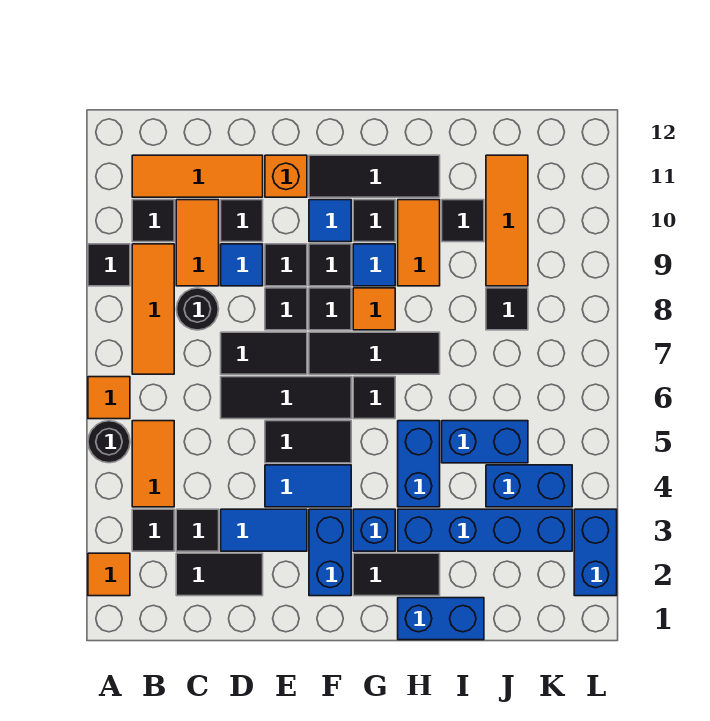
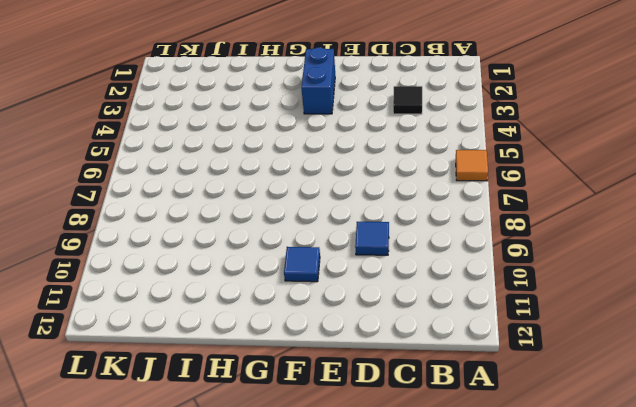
none -> orange 1x1 tile [88,553,130,596]
none -> black 1x1 round brick [88,421,130,463]
none -> black 1x1 tile [88,244,130,286]
none -> black 1x1 tile [132,509,174,551]

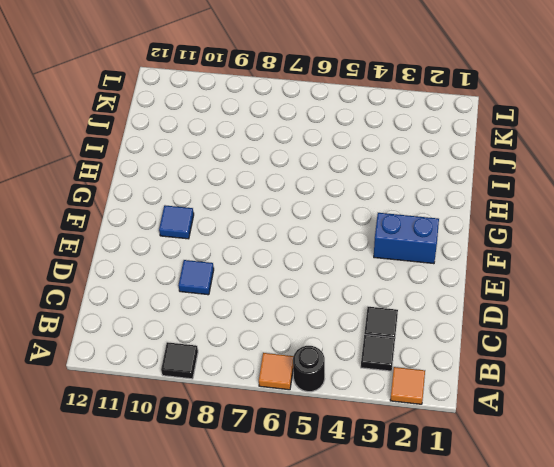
none -> orange 1x2 tile [132,421,174,507]
none -> orange 1x3 tile [132,244,174,374]
none -> black 1x1 tile [132,200,174,242]
none -> orange 1x3 tile [132,155,263,197]

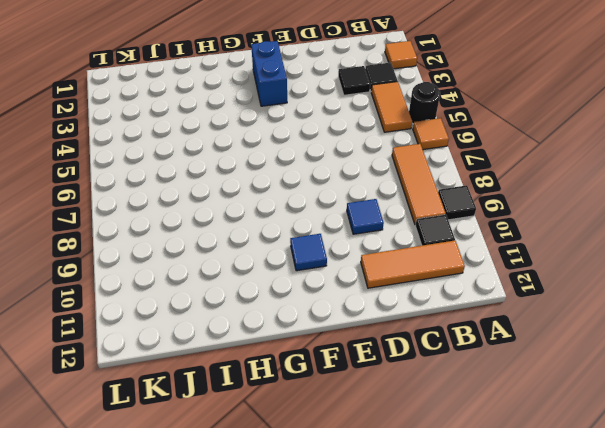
none -> black 1x2 tile [176,553,263,596]
none -> black 1x1 round brick [177,288,218,330]
none -> orange 1x2 tile [176,200,219,286]
none -> blue 1x2 tile [221,509,307,551]

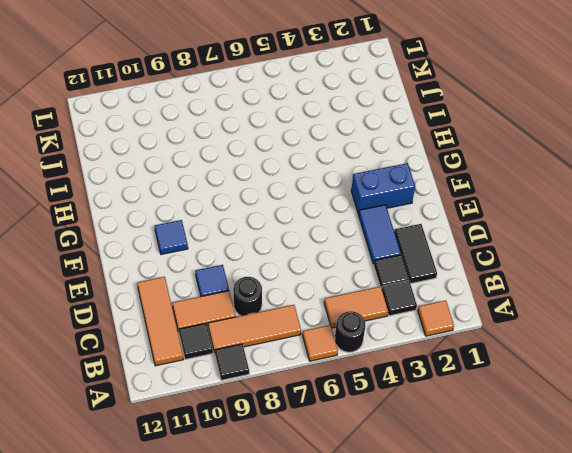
none -> black 1x3 tile [221,377,351,419]
none -> black 1x2 tile [221,332,307,374]
none -> black 1x1 tile [221,200,263,242]
none -> blue 1x2 tile [265,465,351,507]

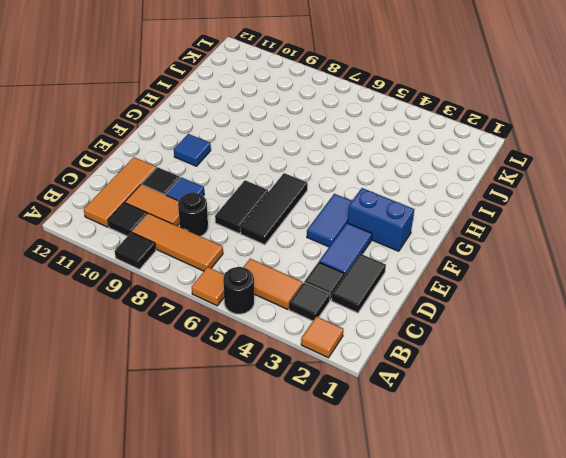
none -> black 1x2 tile [265,421,351,463]
none -> black 1x1 tile [265,288,307,330]
none -> black 1x1 tile [265,244,307,286]
none -> orange 1x1 brick [265,155,307,197]

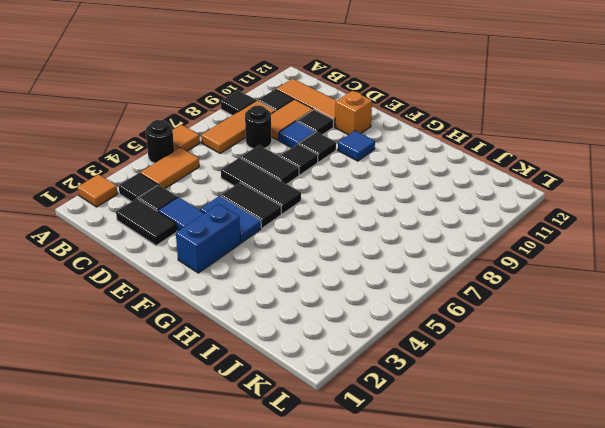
none -> black 1x3 tile [309,332,440,374]
none -> black 1x1 tile [309,288,351,330]
none -> black 1x1 tile [309,244,351,286]
none -> black 1x3 tile [309,155,440,197]

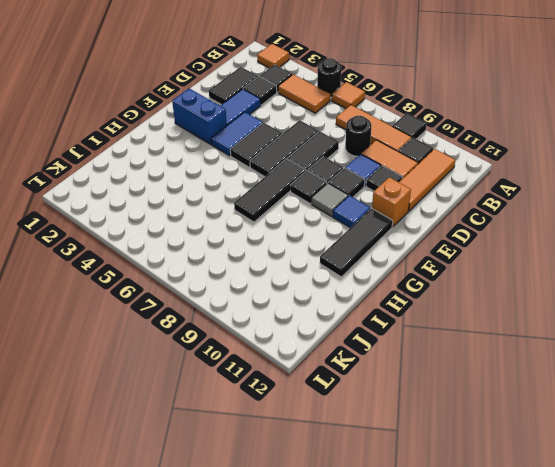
grey 1x1 tile [311,183,348,217] -> black 1x1 tile [309,244,351,286]
none -> black 1x2 tile [353,553,440,596]
none -> blue 1x1 brick [353,509,395,551]
none -> black 1x1 tile [353,377,395,419]
none -> orange 1x1 tile [353,288,395,330]

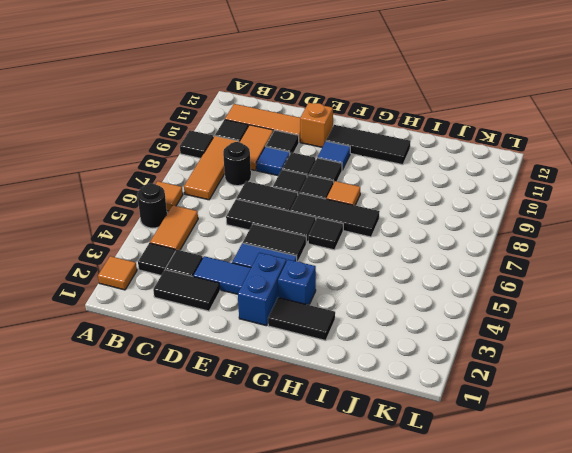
none -> blue 1x1 tile [353,244,395,286]
none -> black 1x1 tile [353,200,395,242]
none -> blue 1x2 brick [398,598,484,640]
none -> blue 1x4 brick [398,509,572,551]

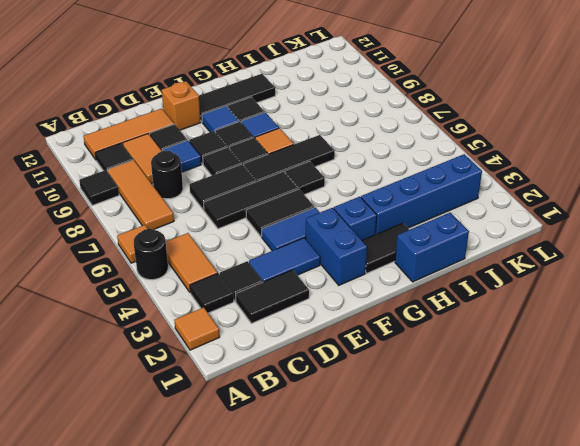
none -> blue 1x2 brick [398,421,440,507]
none -> orange 1x2 tile [398,200,440,286]
none -> blue 1x2 brick [442,421,528,463]
none -> black 1x1 tile [442,200,484,242]

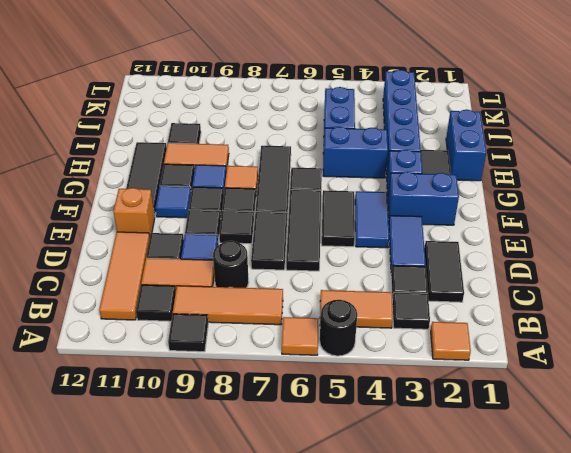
none -> blue 1x2 brick [486,465,572,507]
none -> black 1x1 tile [486,288,528,330]
none -> orange 1x3 tile [486,155,528,286]
none -> blue 1x2 brick [574,509,617,596]

